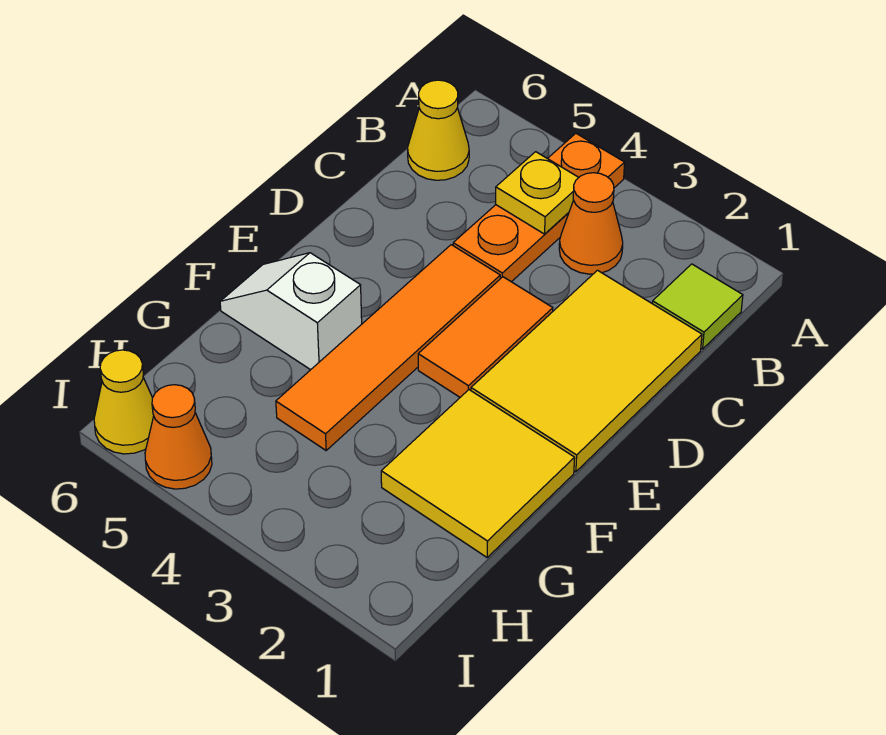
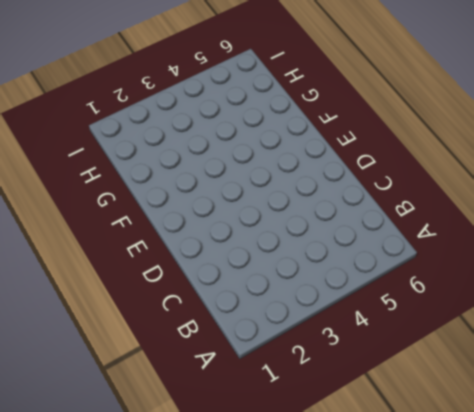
none -> orange 1x3 plate [453,133,625,282]
none -> lime 1x1 tile [652,264,743,349]
none -> orange 1x1 cone [559,173,623,274]

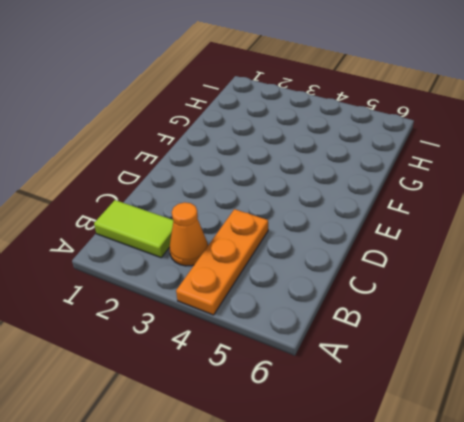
lime 1x2 tile [94,200,173,258] -> lime 1x1 tile [652,264,743,349]
none -> yellow 1x1 cone [408,80,469,180]
none -> yellow 2x3 tile [471,270,702,472]
none -> orange 1x2 tile [418,277,553,397]

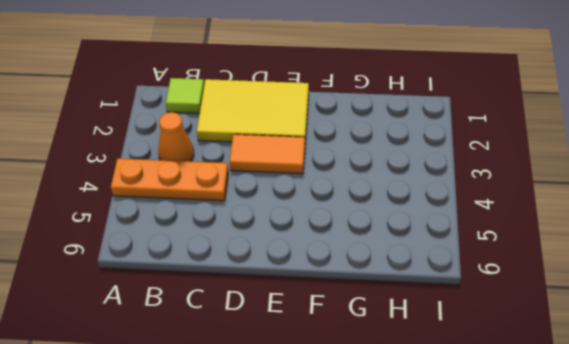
none -> yellow 1x1 cone [408,80,469,180]
none -> orange 1x4 tile [276,245,500,450]
none -> yellow 2x2 tile [381,390,575,557]

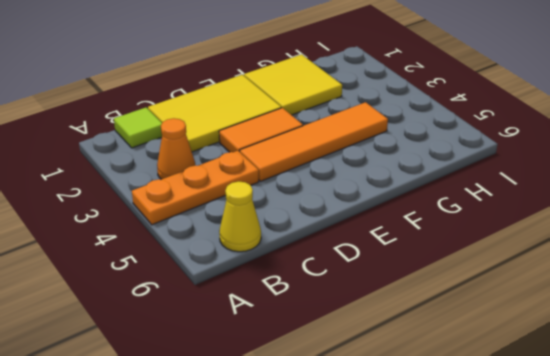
none -> white 1x2 slope [220,253,362,370]
none -> orange 1x1 cone [145,385,212,489]
none -> yellow 1x1 cone [94,350,154,454]

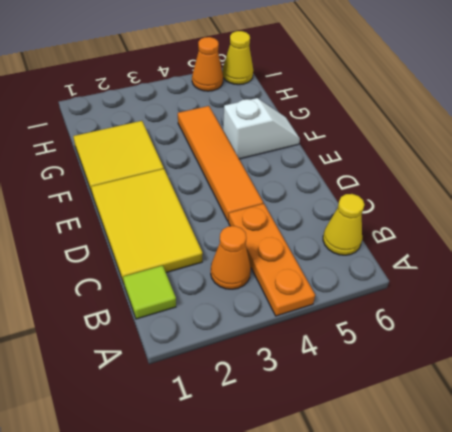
none -> orange 1x2 tile [418,277,553,397]
none -> yellow 1x1 plate [496,152,579,234]

